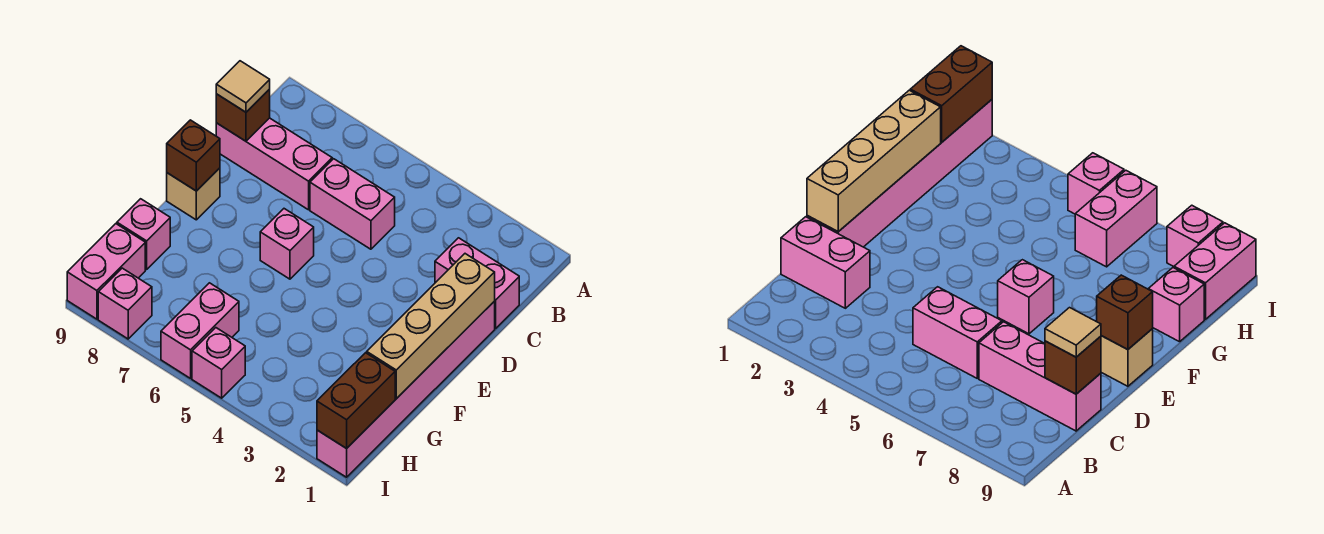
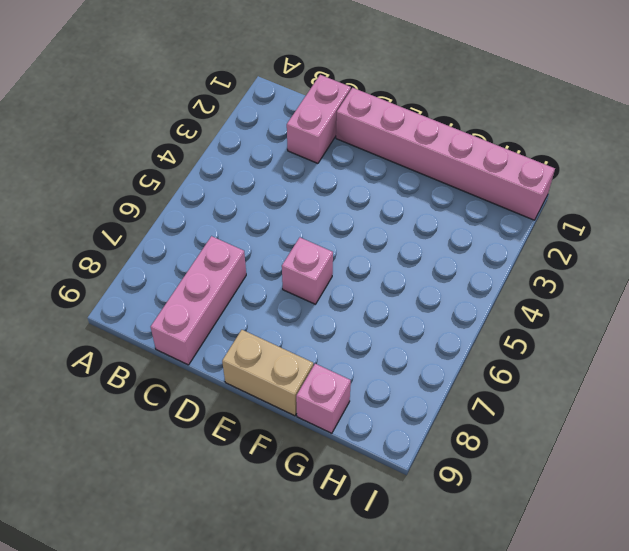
tan 1x2 brick [222,330,313,416] -> tan 1x1 brick [167,168,220,220]
none -> pink 1x2 brick [310,159,395,249]
none -> pink 1x2 brick [161,283,239,378]
none -> pink 1x2 brick [67,224,145,319]

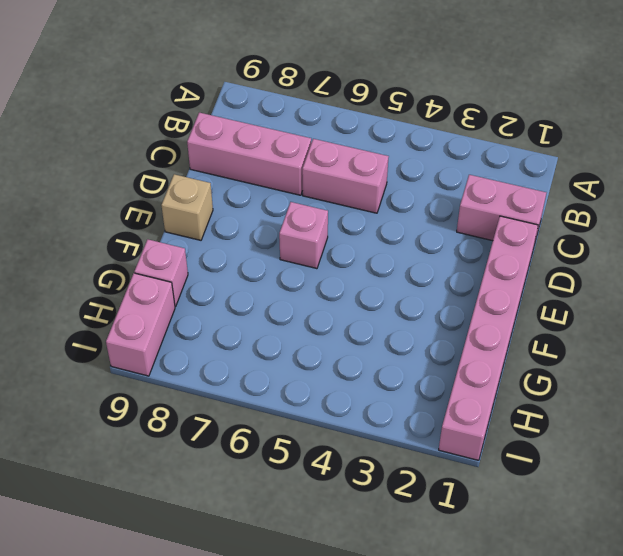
none -> pink 1x2 brick [161,283,239,378]
none -> pink 1x1 brick [192,328,245,398]
none -> pink 1x1 brick [98,268,152,339]

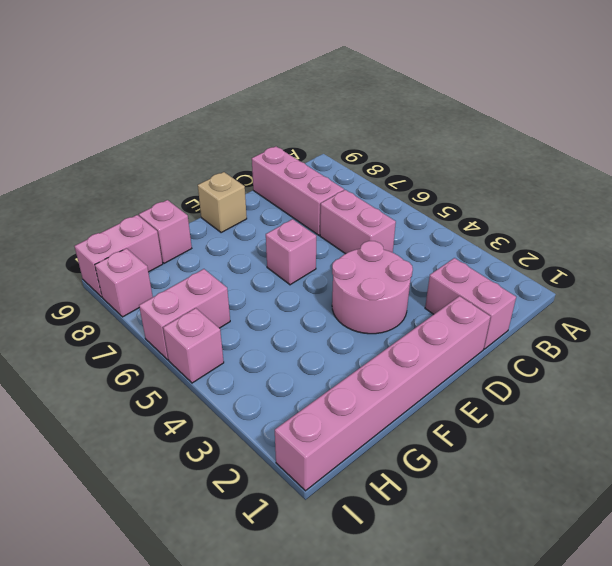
pink 2x2 round brick [332,241,413,334] -> none
none -> brown 1x1 brick [216,89,270,141]
none -> tan 1x4 brick [367,254,495,399]
none -> brown 1x1 brick [167,120,220,191]

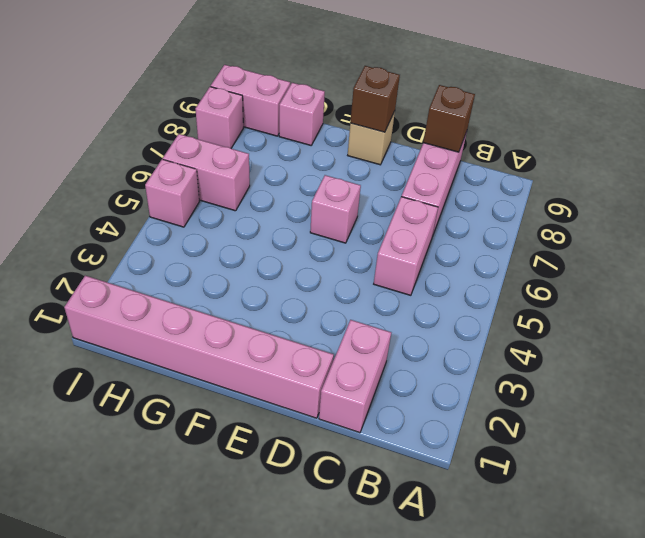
none -> tan 1x4 brick [367,254,495,399]
none -> brown 1x2 brick [317,353,395,448]
none -> tan 1x1 tile [216,61,270,112]

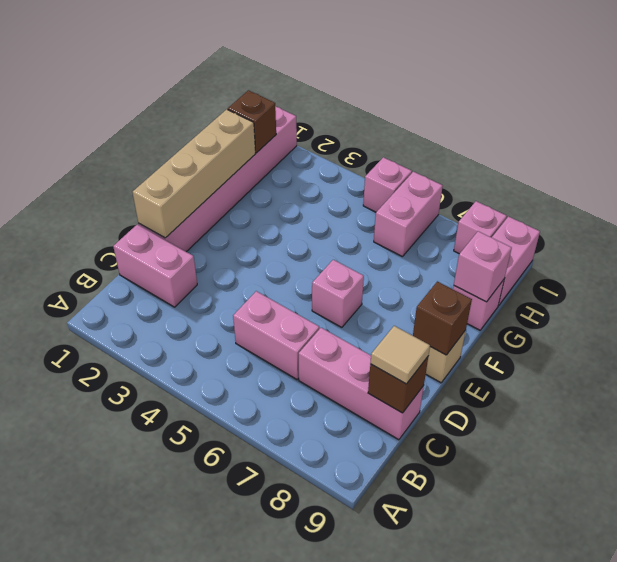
pink 1x1 brick [454,231,512,302] -> none
brown 1x1 brick [228,90,276,153] -> brown 1x2 brick [317,353,395,448]

